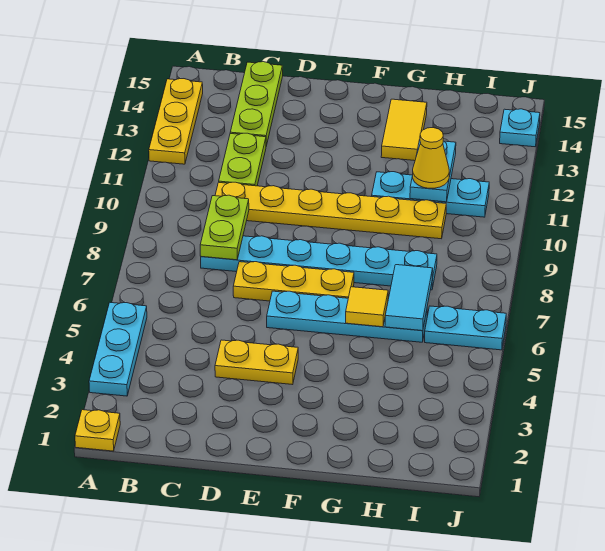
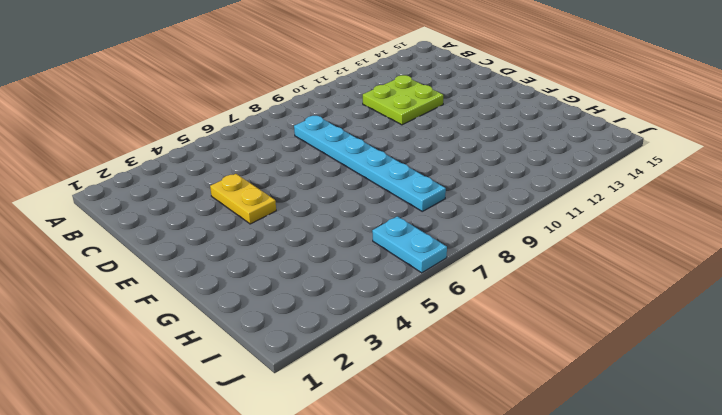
lime 2x2 plate [363,75,443,125] -> lime 1x2 plate [219,133,266,186]
none -> yellow 1x1 plate [75,410,120,451]
none -> cyan 1x3 plate [89,303,147,396]
none -> yellow 1x3 plate [149,79,203,164]

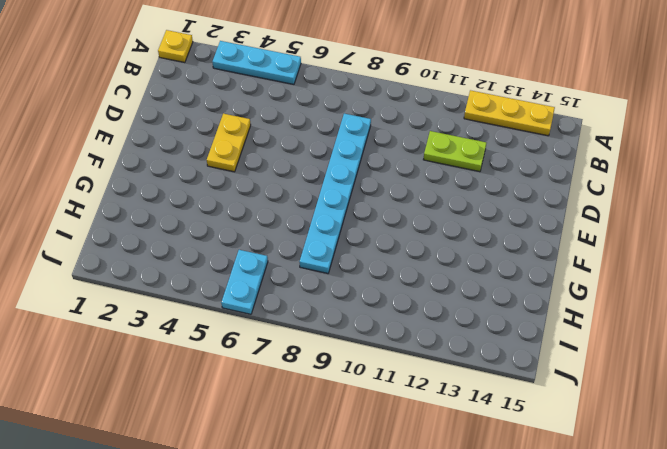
none -> yellow 1x6 plate [215,182,446,239]
none -> lime 1x3 plate [230,62,283,146]
none -> yellow 1x3 plate [233,262,354,301]

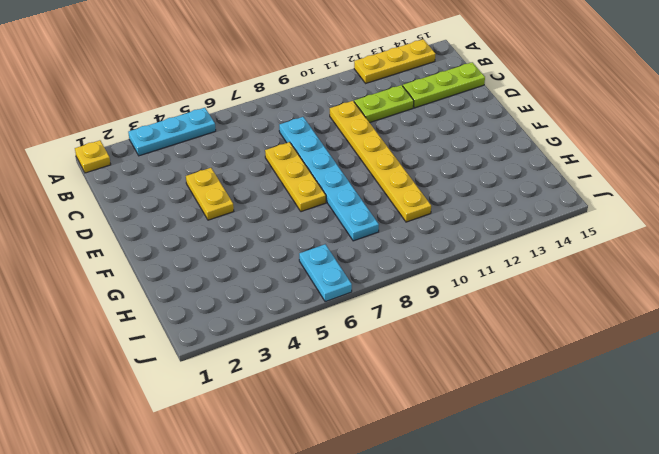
none -> cyan 1x4 plate [267,291,427,342]
none -> cyan 1x3 plate [372,172,489,217]
none -> yellow 1x2 tile [381,99,427,161]

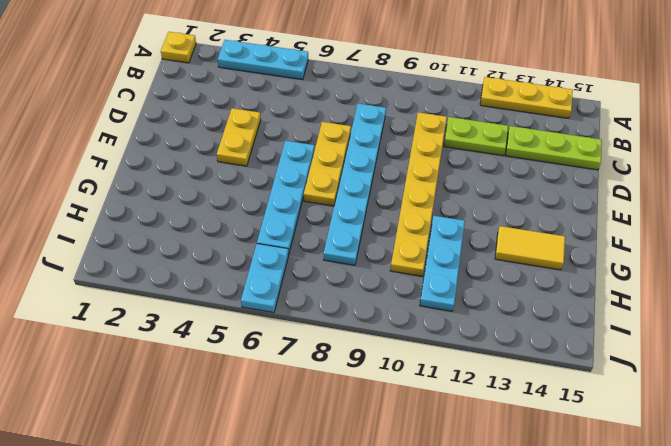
none -> cyan 1x1 plate [500,109,540,147]
none -> lime 1x2 plate [200,195,249,260]
none -> yellow 1x1 tile [346,287,388,327]

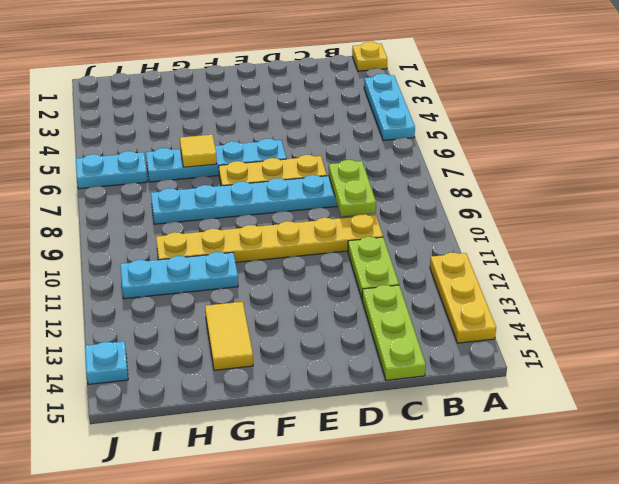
none -> yellow 1x2 plate [215,340,298,385]
none -> cyan 1x2 tile [385,265,433,331]
none -> cyan 1x2 plate [410,140,456,202]

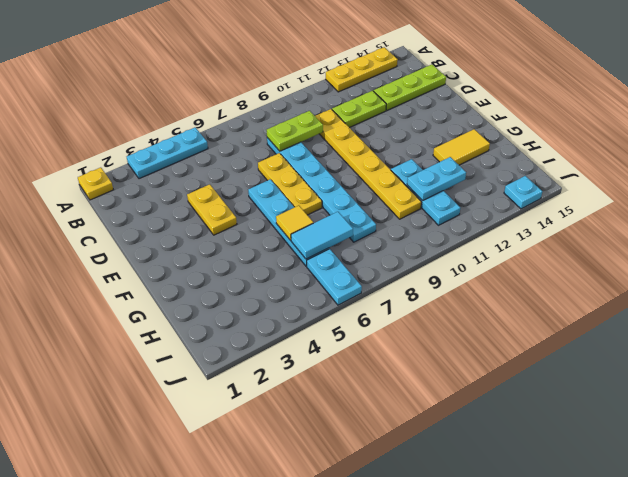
none -> yellow 1x1 cone [413,128,449,188]

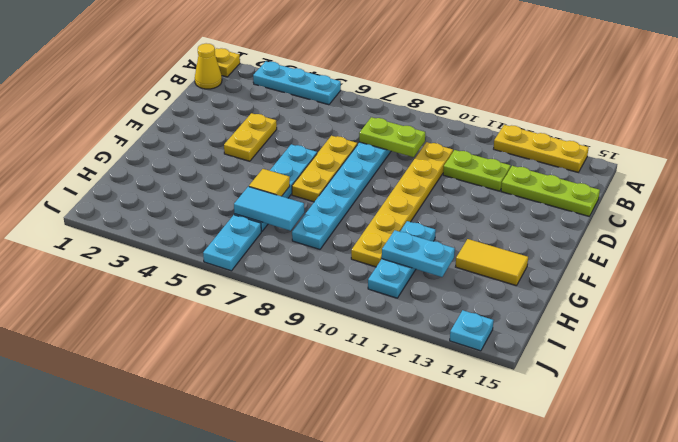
yellow 1x1 cone [195,43,222,89] -> yellow 1x1 cone moved to [413,128,449,188]

